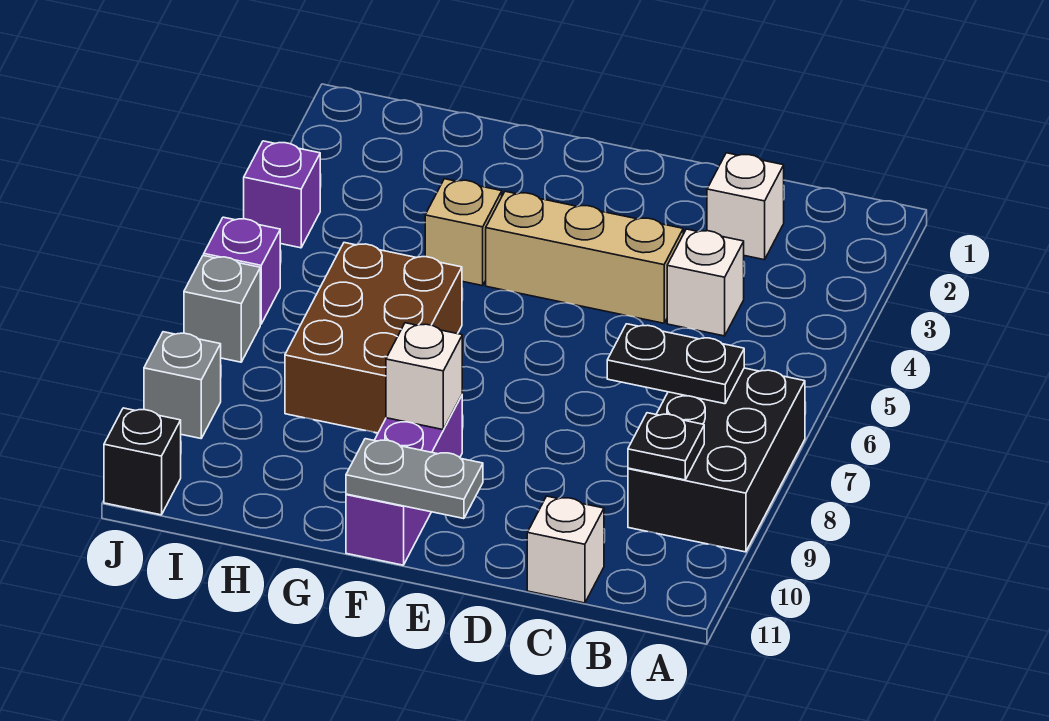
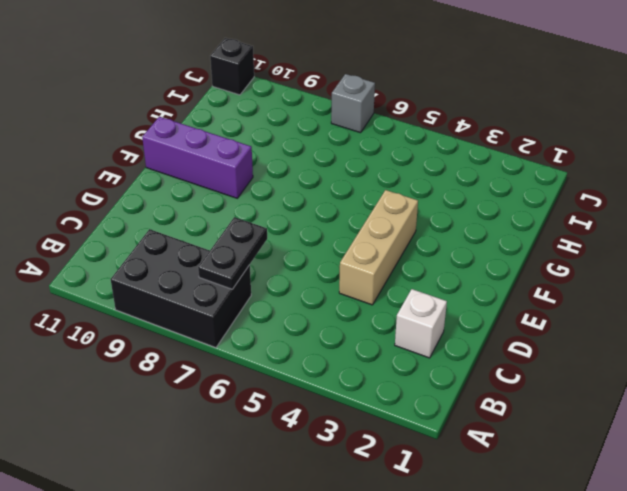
none -> white 1x1 brick [667,229,744,336]
none -> white 1x1 brick [527,496,604,603]
none -> tan 1x1 brick [425,179,502,286]

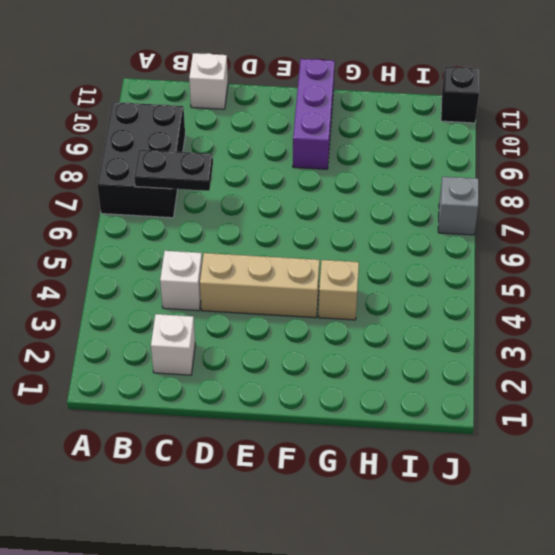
none -> brown 2x3 brick [285,243,462,433]
none -> purple 1x1 brick [244,141,320,248]
none -> purple 1x1 brick [204,217,280,324]

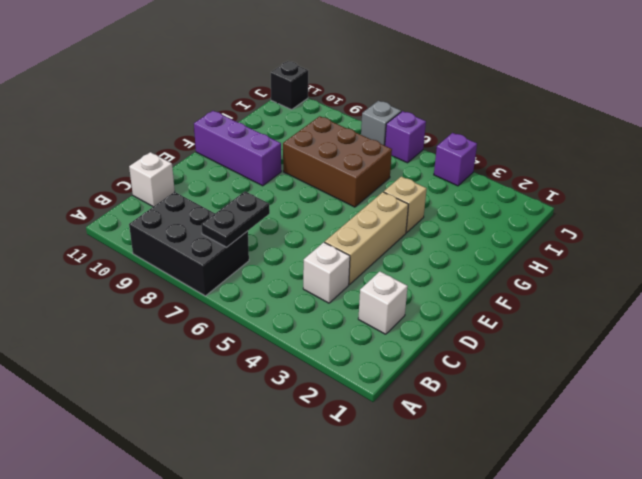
none -> grey 1x1 brick [144,332,221,438]
none -> black 1x1 plate [628,413,704,480]
none -> grey 1x2 plate [346,439,483,519]

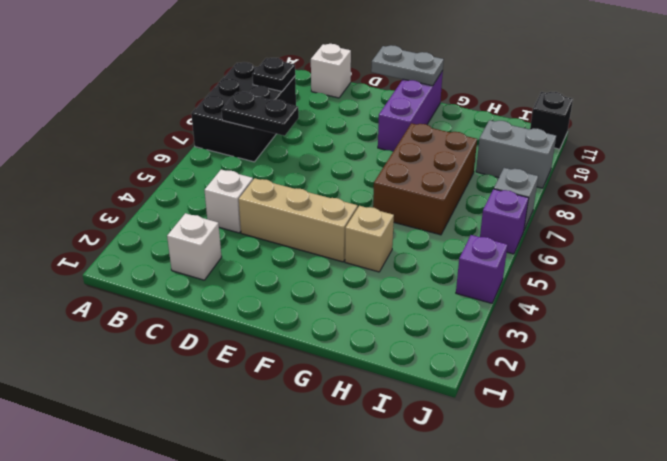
grey 1x2 brick [476,120,556,188] -> grey 1x1 brick [144,332,221,438]
none -> white 1x1 brick [386,323,462,430]

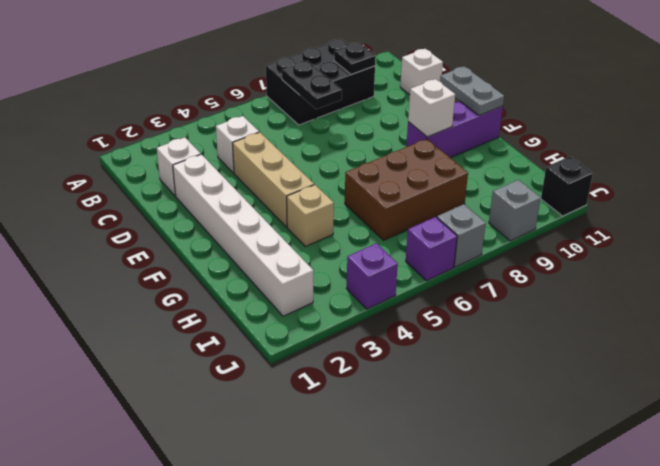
white 1x6 brick [173,154,313,316] -> none

